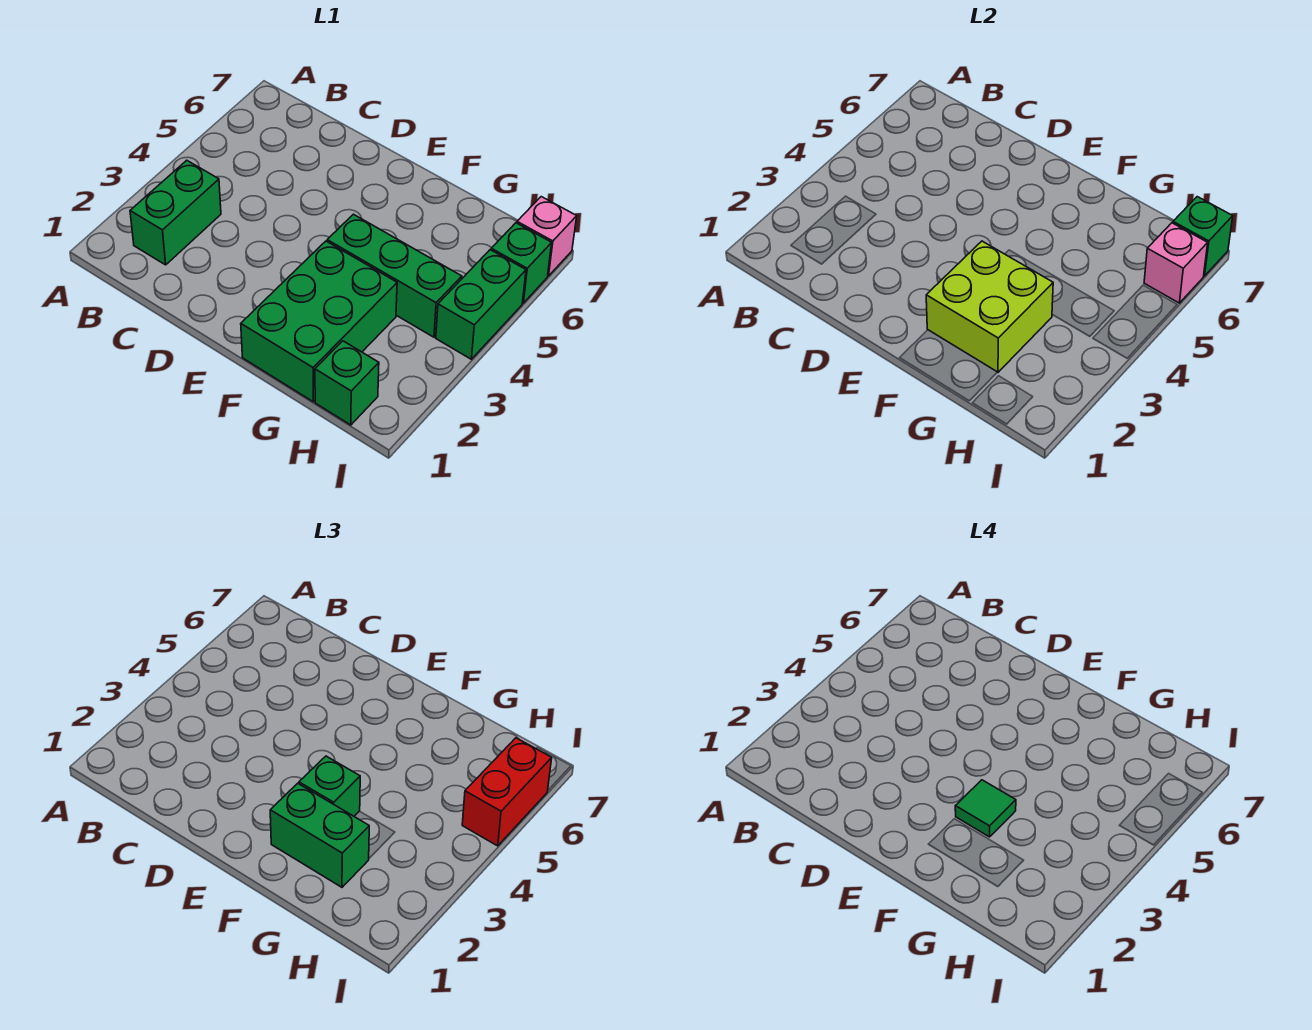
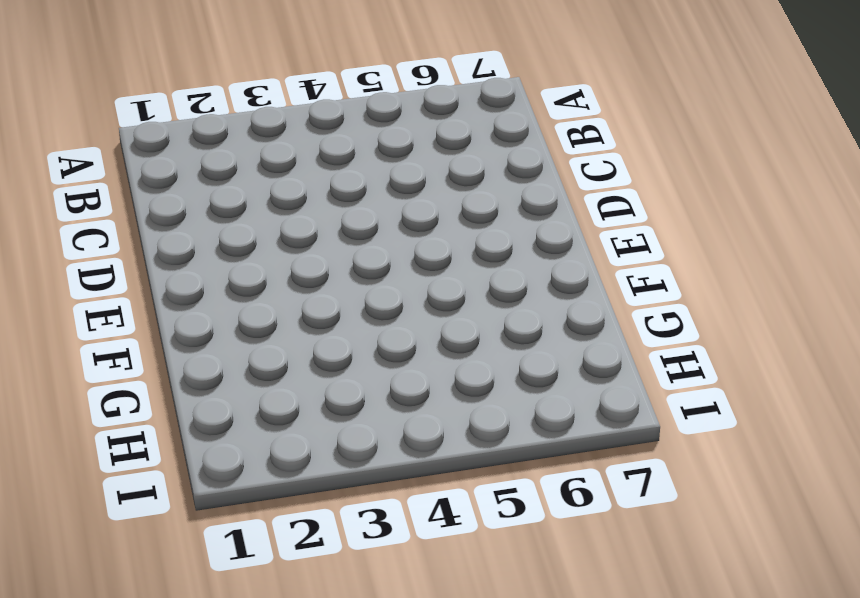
none -> green 1x2 brick [130,160,221,265]
none -> green 2x3 brick [241,241,397,402]
none -> green 1x3 brick [327,214,462,337]

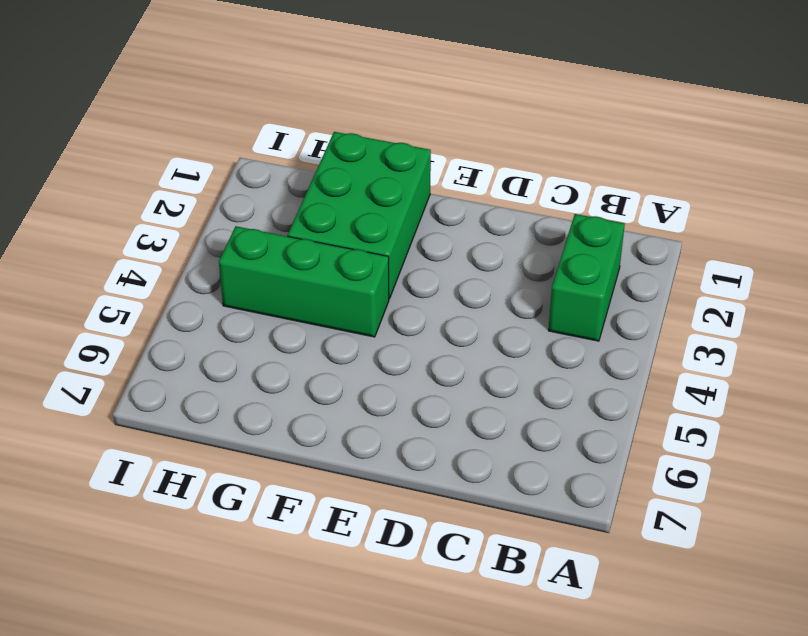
none -> green 1x1 brick [315,341,379,425]
none -> green 1x2 brick [436,250,526,359]
none -> green 1x1 brick [491,223,552,303]

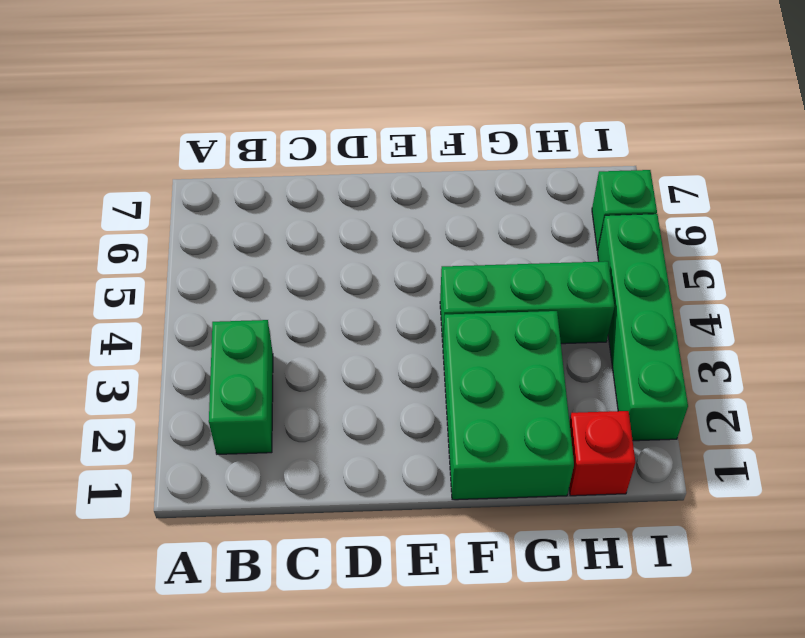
red 1x1 brick [569,411,635,496] -> green 1x1 brick [315,341,379,425]
green 1x4 brick [598,214,688,441] -> green 1x2 brick [436,250,526,359]
none -> pink 1x1 brick [517,197,577,276]
none -> lime 2x2 brick [926,241,1053,372]
none -> pink 1x1 brick [1144,223,1208,303]

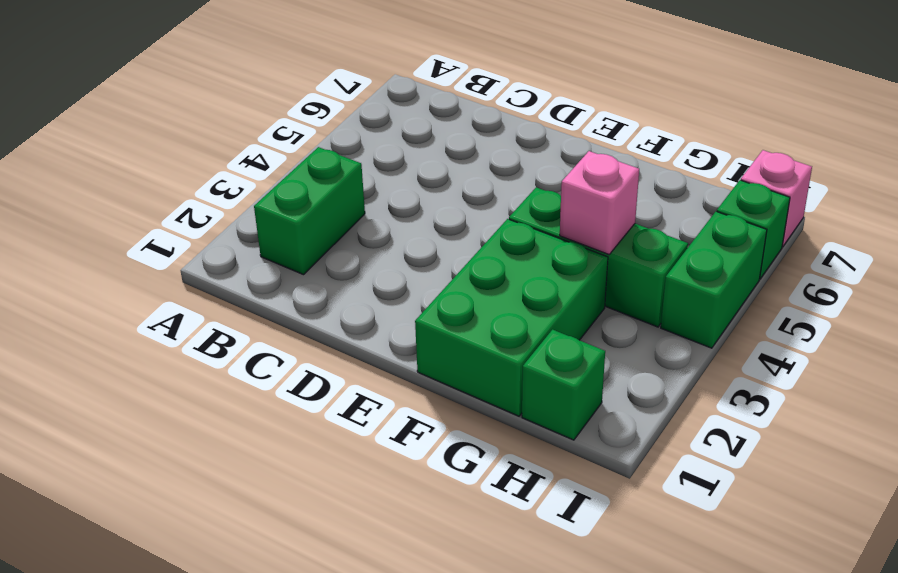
pink 1x1 brick [560,151,639,254] -> pink 1x1 brick moved to [1144,223,1208,303]
none -> lime 2x2 brick [926,241,1053,372]
none -> green 1x1 brick [1173,197,1233,276]
none -> green 1x2 brick [270,783,369,887]

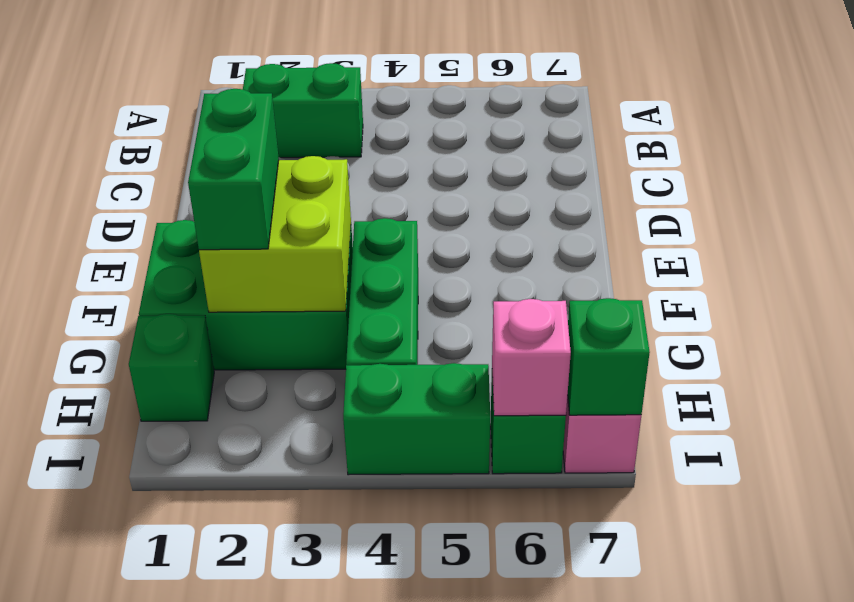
none -> green 1x1 brick [299,756,360,816]
none -> red 1x2 brick [462,738,552,846]
none -> green 1x1 tile [955,780,1016,837]

